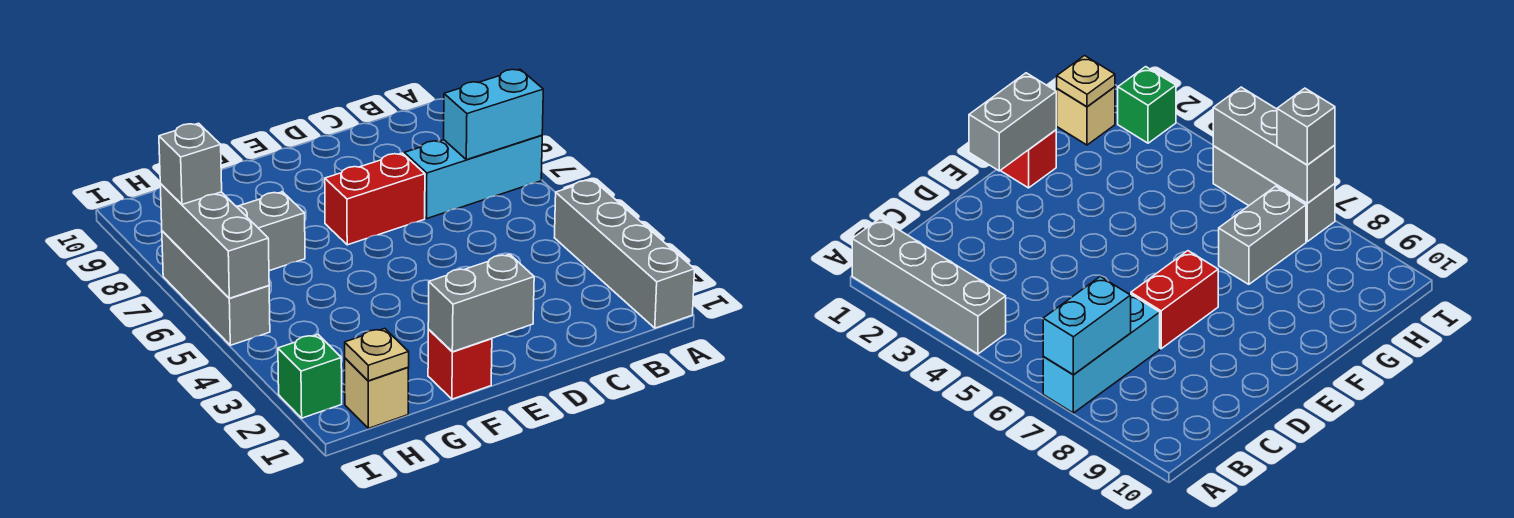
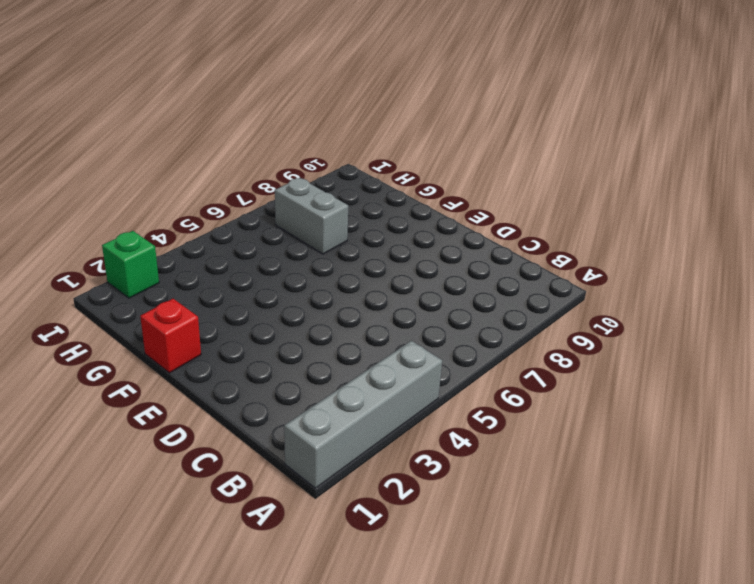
none -> cyan 1x3 brick [404,135,542,218]
none -> red 1x2 brick [325,153,425,245]
none -> tan 1x1 brick [345,358,409,428]

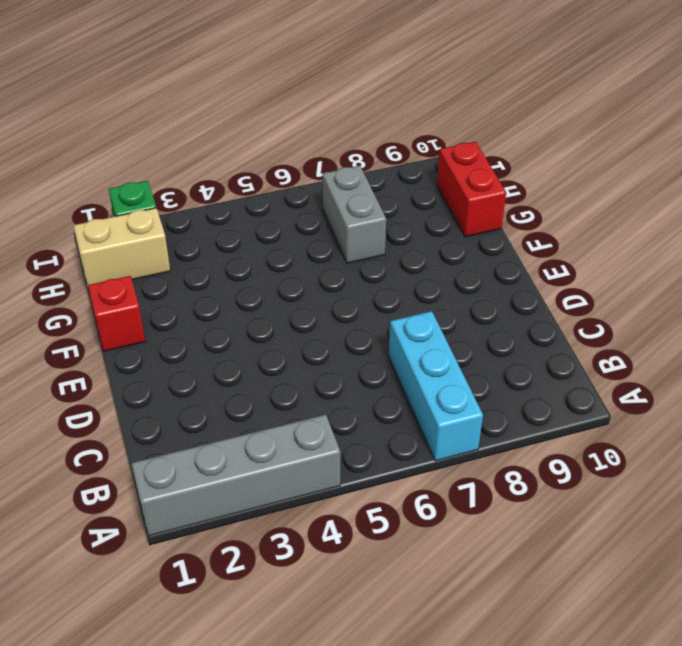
red 1x2 brick [437,142,506,237] -> red 1x2 brick moved to [325,153,425,245]
tan 1x2 brick [73,208,170,289] -> tan 1x1 brick [345,358,409,428]
none -> grey 1x3 brick [162,231,270,345]
none -> cyan 1x2 brick [444,69,543,160]
none -> grey 1x2 brick [428,254,534,352]

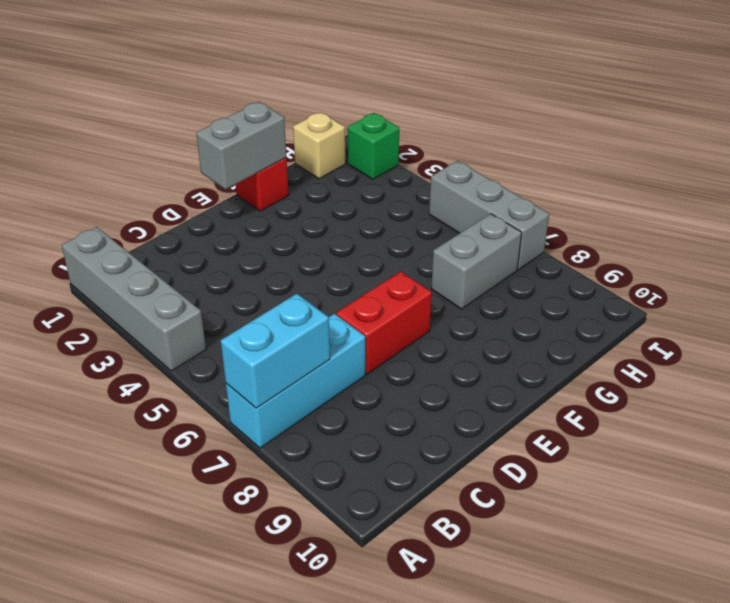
none -> tan 1x1 plate [345,328,409,381]
none -> grey 1x3 brick [160,184,269,298]
none -> grey 1x1 brick [159,123,222,204]

